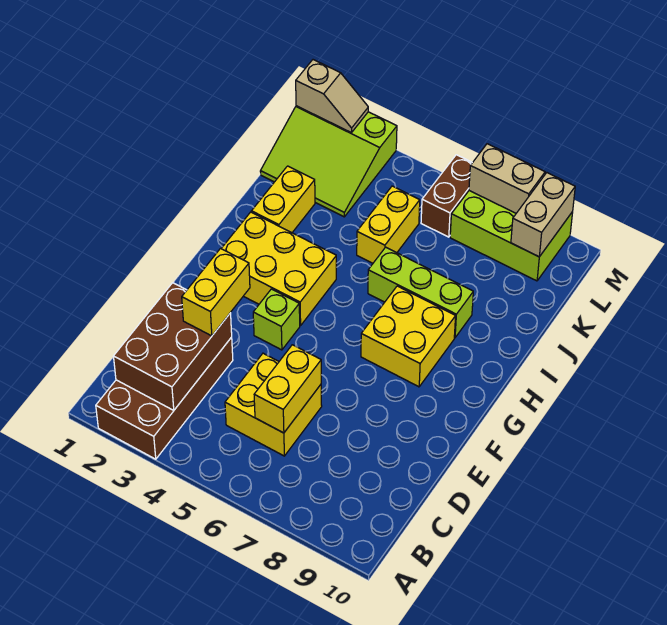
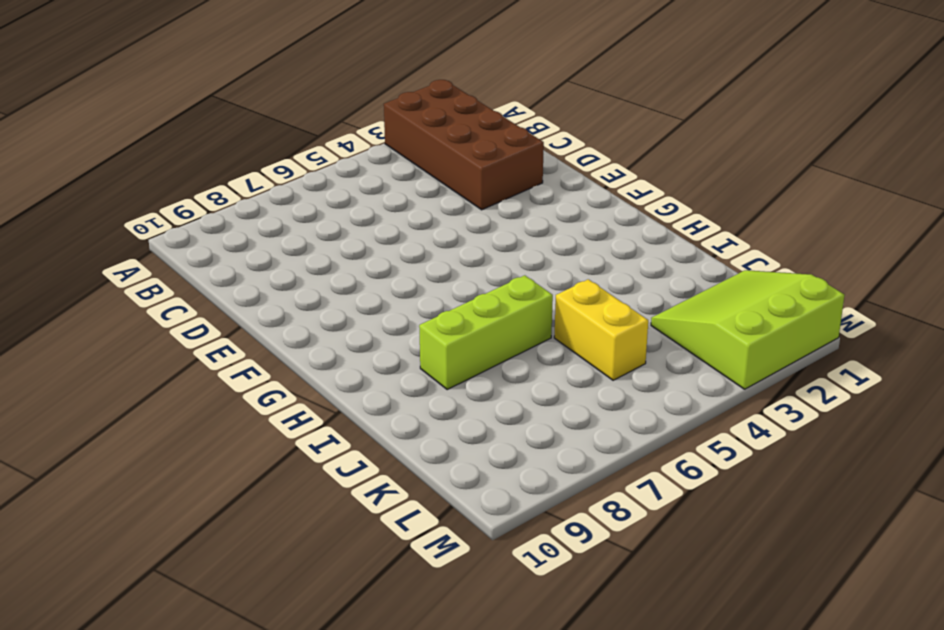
none -> yellow 2x2 brick [225,353,322,456]
none -> lime 1x1 brick [253,289,300,350]
none -> yellow 2x3 brick [221,212,336,326]

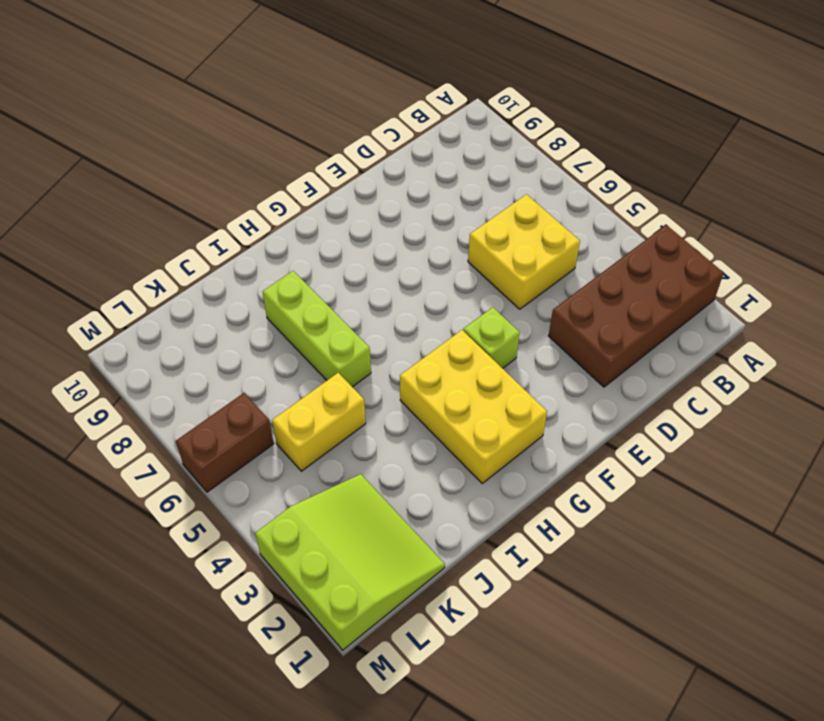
none -> yellow 2x2 brick [361,286,456,387]
none -> yellow 1x2 brick [252,166,315,233]
none -> lime 2x3 brick [450,191,573,281]

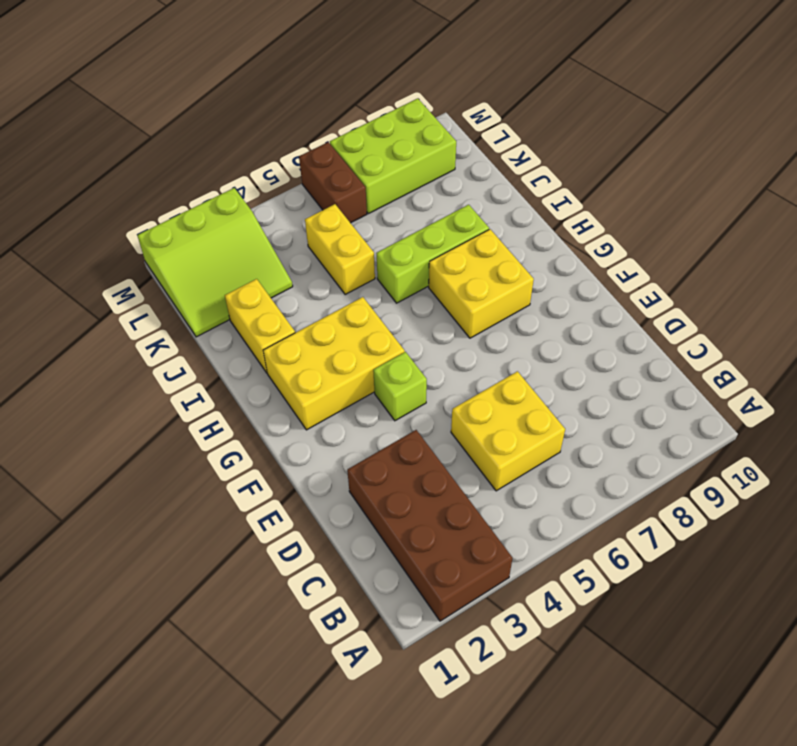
none -> brown 2x3 brick [114,283,232,410]
none -> yellow 1x2 brick [254,345,321,433]
none -> tan 1x2 brick [511,173,575,257]

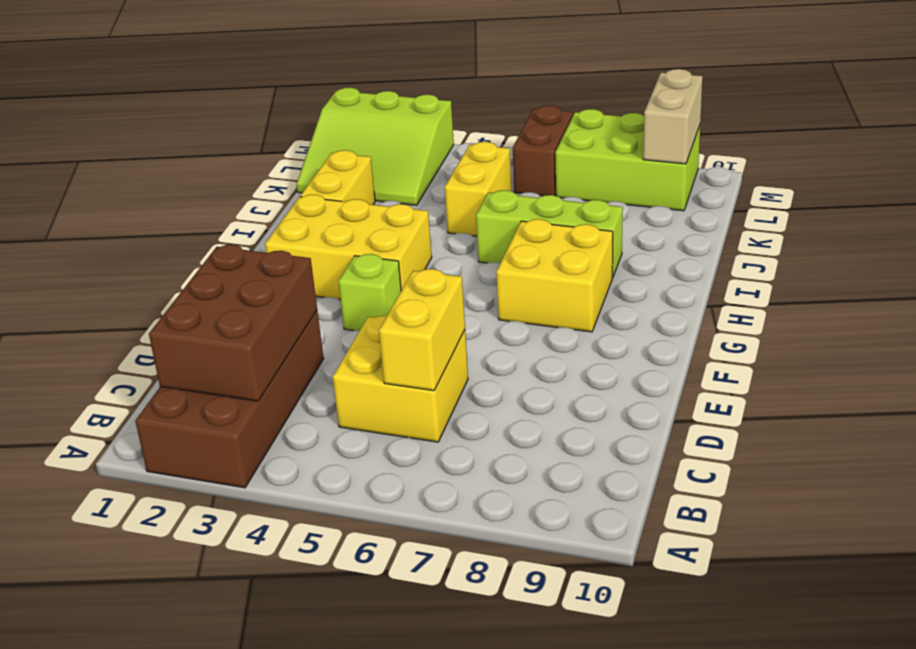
none -> tan 1x2 slope [296,60,368,133]
none -> tan 1x2 brick [469,144,545,213]
none -> yellow 1x2 brick [182,249,250,336]

